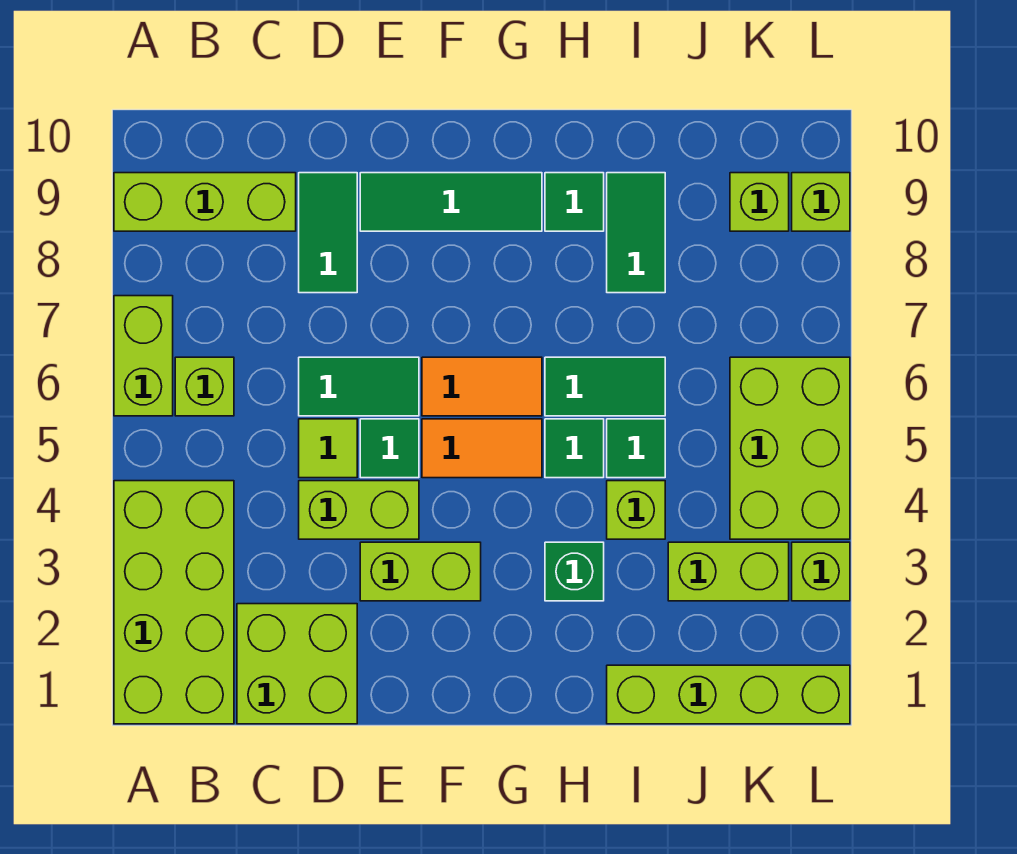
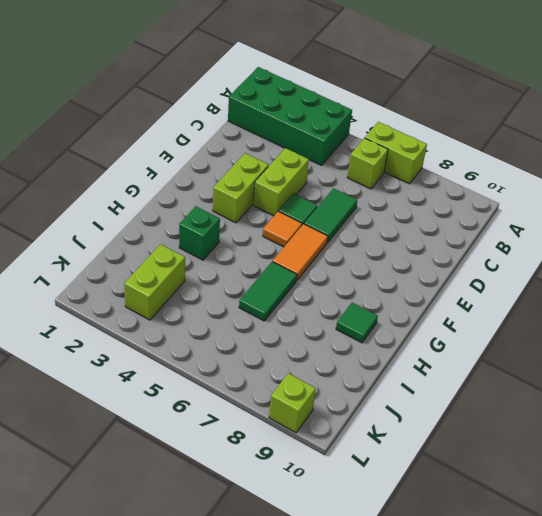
green 2x4 brick [228,67,352,165] -> lime 2x4 brick [114,481,234,724]
orange 1x1 tile [263,211,302,247] -> orange 1x2 tile [422,419,542,478]
none -> lime 1x3 brick [114,173,296,231]
none -> lime 2x2 brick [237,604,357,724]
none -> lime 1x1 tile [299,419,357,478]

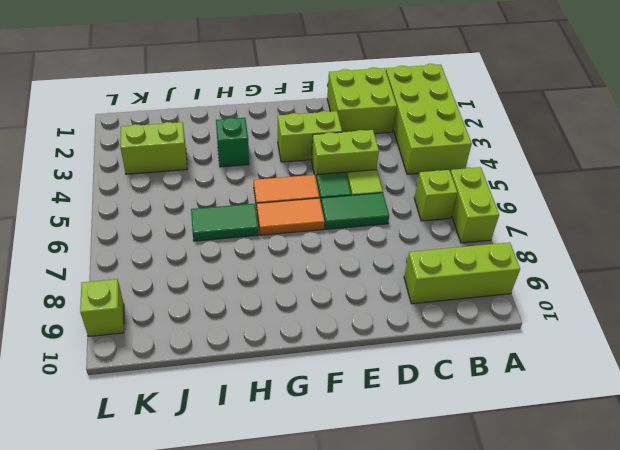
none -> green 1x2 tile [299,173,357,293]
none -> green 1x3 tile [360,173,542,231]
none -> green 1x1 tile [545,419,604,478]

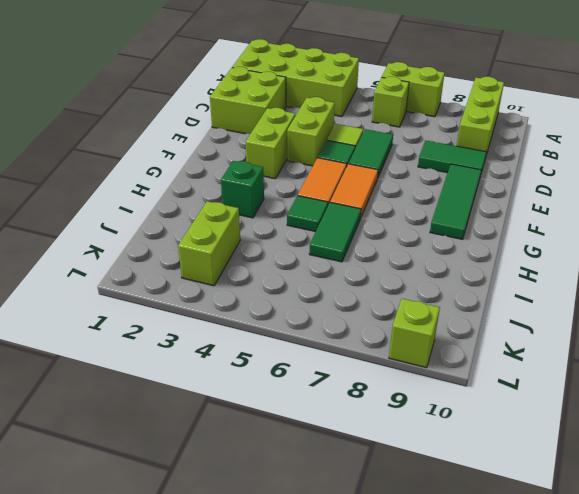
none -> green 1x1 tile [545,173,604,231]
none -> lime 1x4 brick [607,665,850,724]
none -> lime 1x1 brick [607,481,665,539]

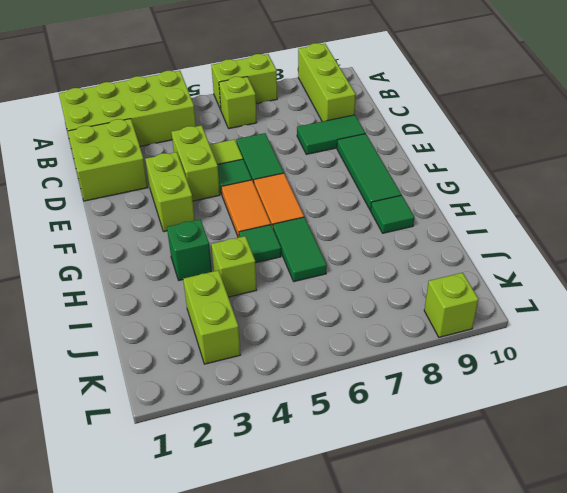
none -> lime 1x4 brick [607,665,850,724]
none -> green 1x1 tile [607,419,665,478]
none -> green 1x2 tile [607,173,665,293]

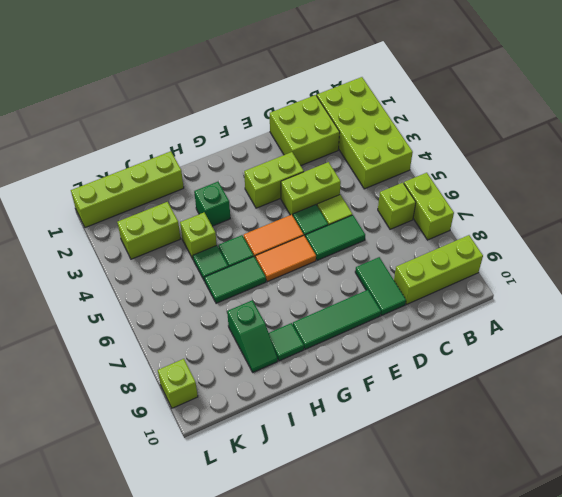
green 1x2 slope [227,300,278,372] -> green 1x2 tile [607,173,665,293]
none -> lime 2x3 brick [730,357,850,539]
none -> lime 1x1 brick [730,173,789,231]
none -> lime 1x1 brick [792,542,850,601]

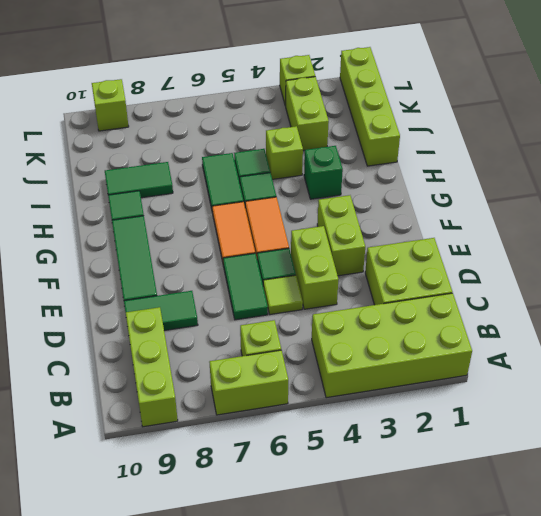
none -> lime 2x3 brick [730,357,850,539]
none -> lime 1x1 brick [730,173,789,231]

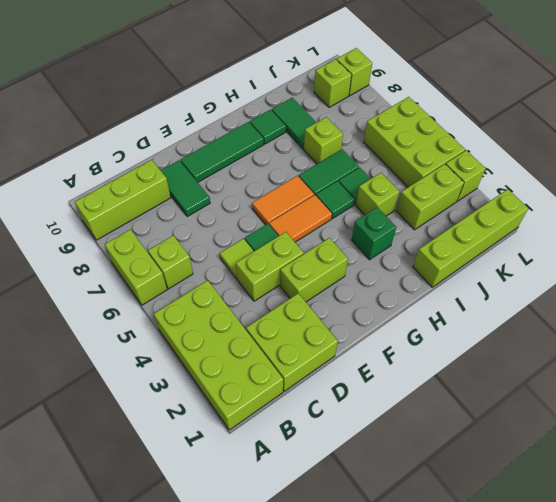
lime 1x1 brick [304,117,343,164] -> none
none -> green 1x2 tile [299,357,419,416]

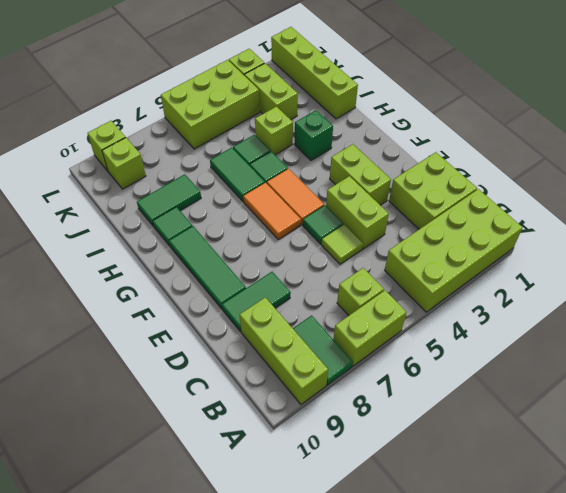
green 1x2 tile [293,316,353,385] -> green 1x2 tile moved to [299,357,419,416]

